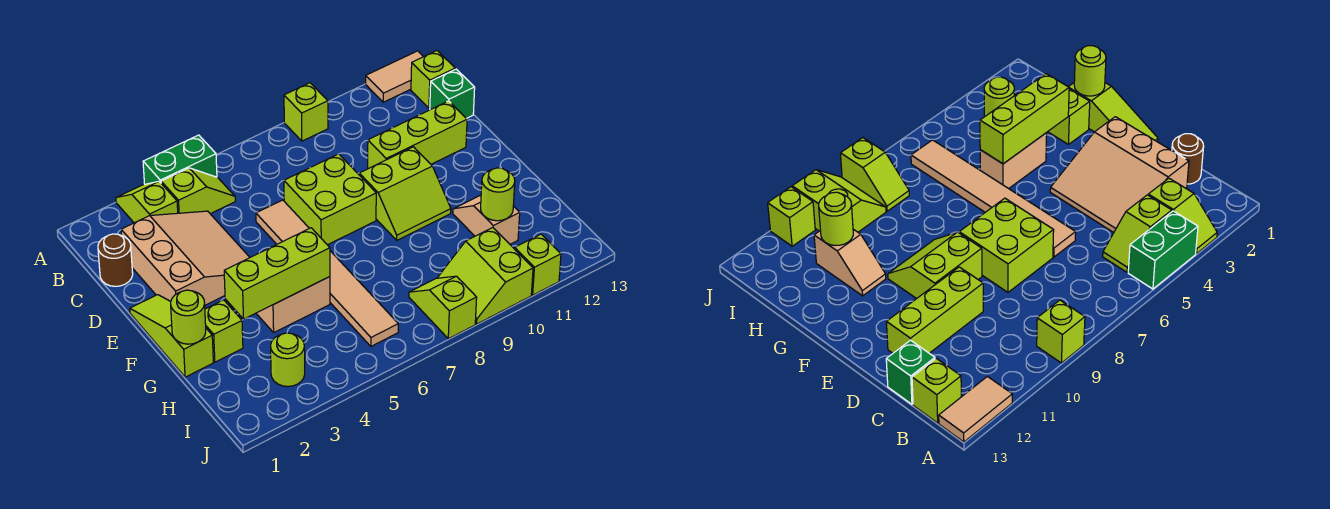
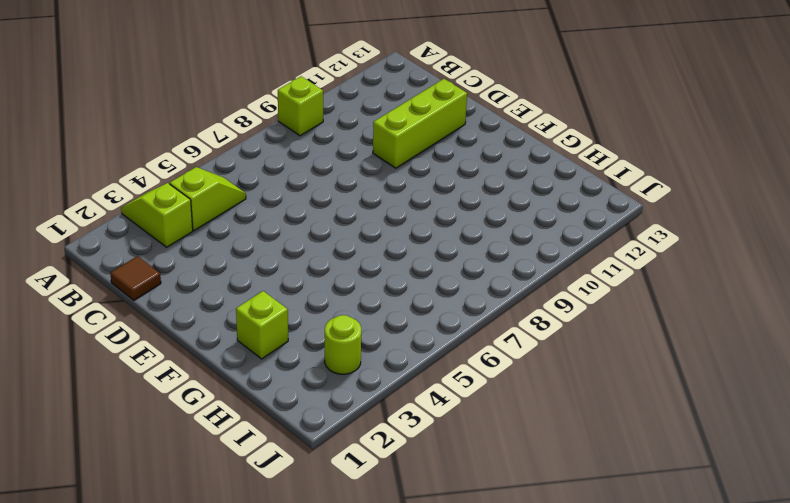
brown 1x1 tile [110,256,161,300] -> brown 1x1 round brick [98,234,133,286]
none -> green 1x2 brick [143,135,217,184]
none -> tan 1x2 tile [366,51,423,102]
none -> lime 1x1 brick [411,51,455,108]

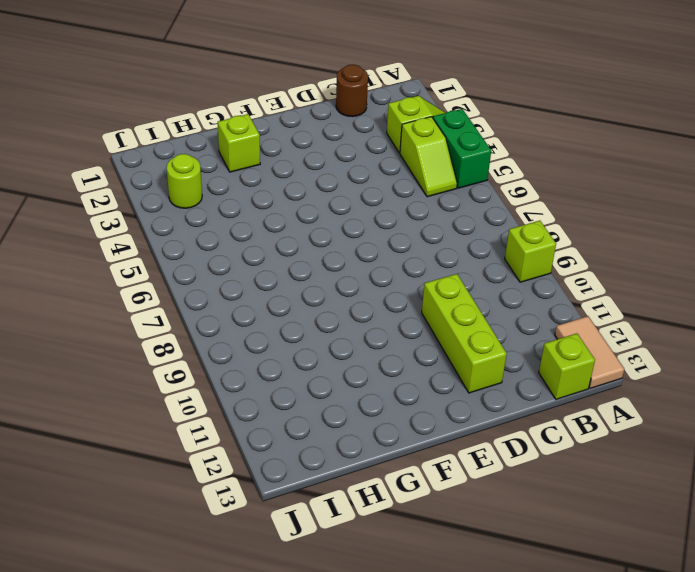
none -> tan 3x3 slope [121,211,250,305]
none -> green 1x1 brick [430,69,475,118]
none -> tan 1x6 tile [256,200,398,346]

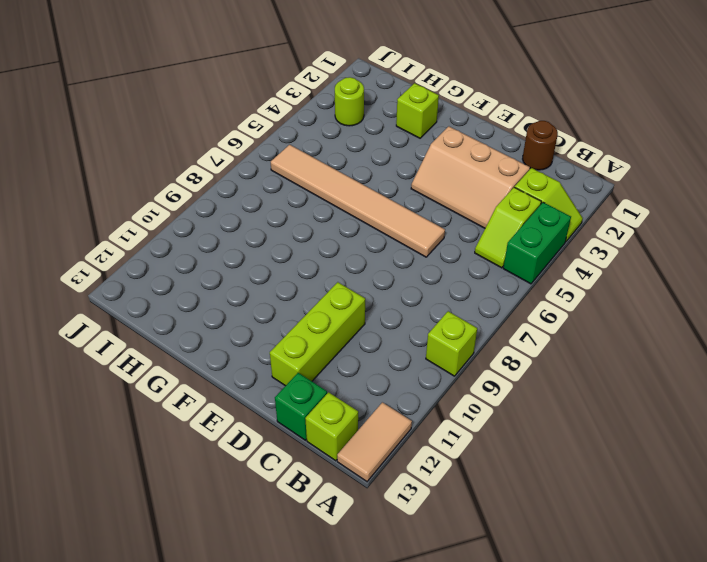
tan 2x3 slope [411,126,530,228] -> tan 3x3 slope [121,211,250,305]
none -> lime 2x2 brick [284,154,376,245]
none -> lime 1x3 slope [130,295,213,377]
none -> lime 2x2 slope [359,147,451,240]

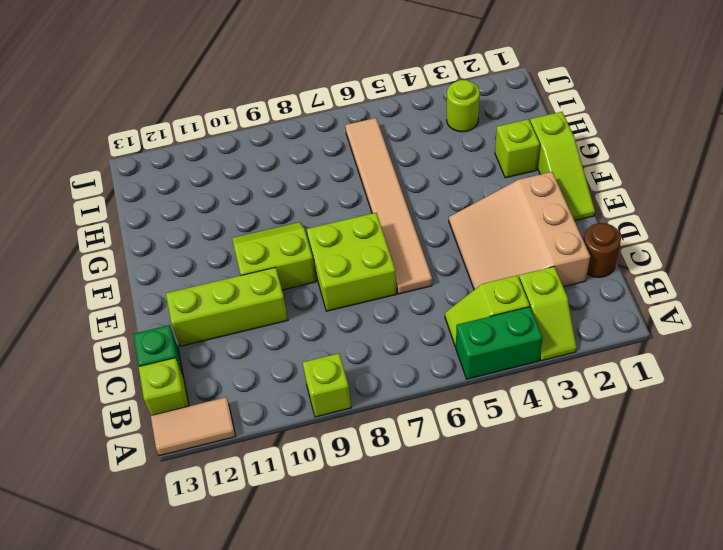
none -> tan 1x2 brick [256,277,330,332]
none -> tan 1x2 slope [453,196,520,244]
none -> lime 1x2 slope [409,276,477,339]

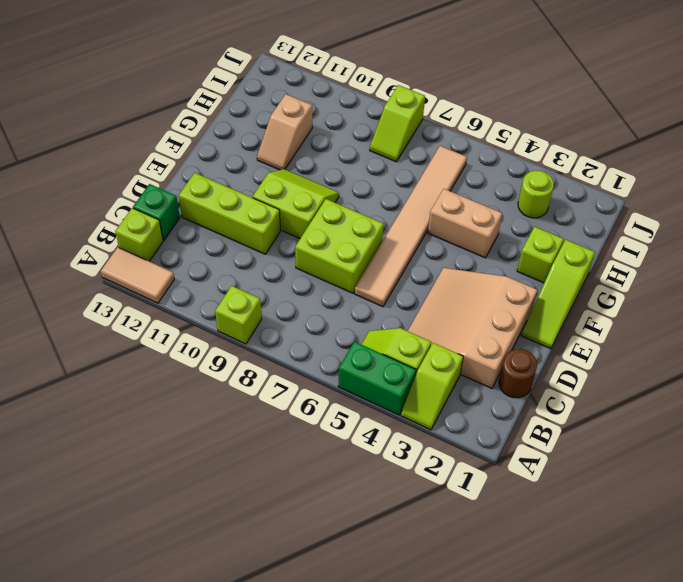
none -> lime 2x2 slope [438,228,533,324]
none -> lime 1x1 brick [515,234,561,295]
none -> lime 1x1 round brick [171,290,206,344]

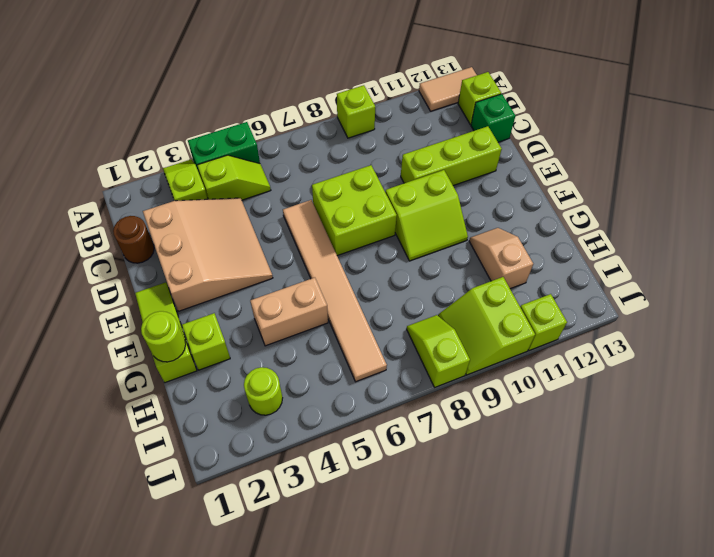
none -> lime 1x3 brick [224,228,330,319]
none -> lime 1x1 round brick [481,168,515,221]

